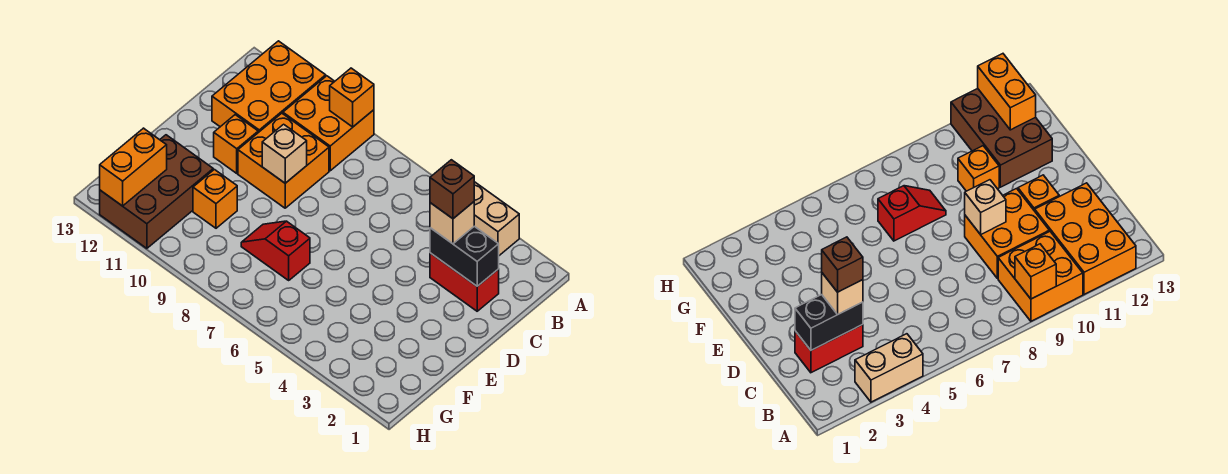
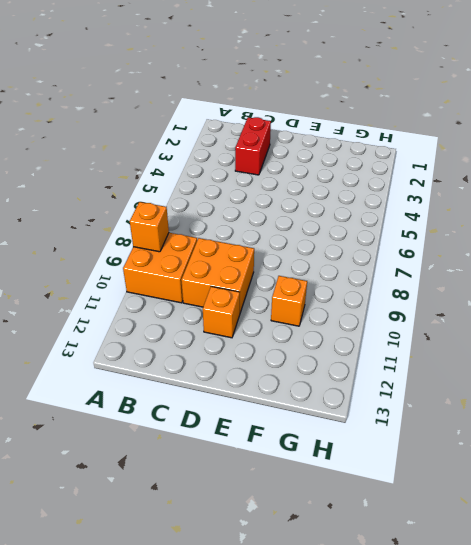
none -> tan 1x2 brick [474,182,519,255]
none -> orange 2x3 brick [212,41,326,133]
none -> red 1x2 slope [241,221,310,280]

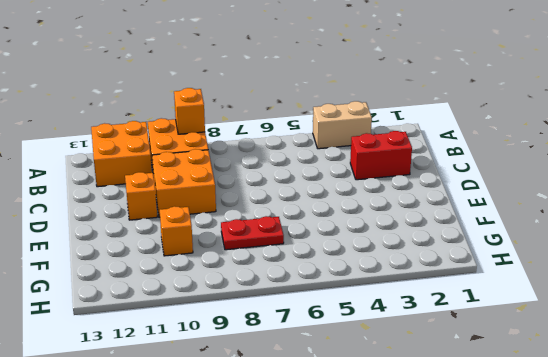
orange 2x2 brick [91,121,152,187] -> orange 2x3 brick [212,41,326,133]
red 1x2 plate [221,216,284,250] -> red 1x2 slope [241,221,310,280]
none -> brown 2x3 brick [100,135,213,248]
none -> black 1x2 brick [430,226,499,286]
none -> tan 1x1 brick [262,124,307,183]

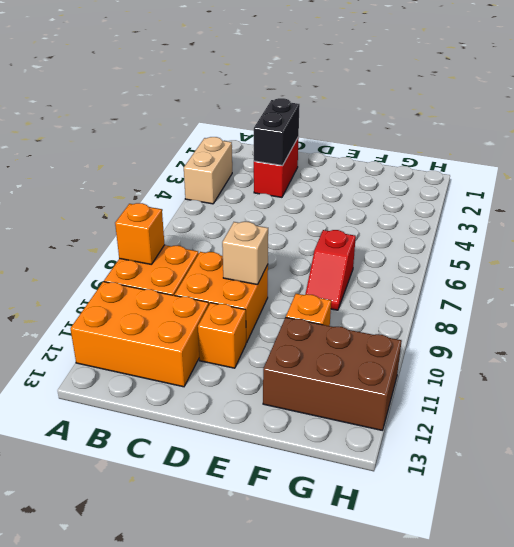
none -> orange 1x2 brick [100,128,167,206]
none -> tan 1x1 brick [430,202,474,244]
none -> brown 1x1 brick [430,160,474,219]

